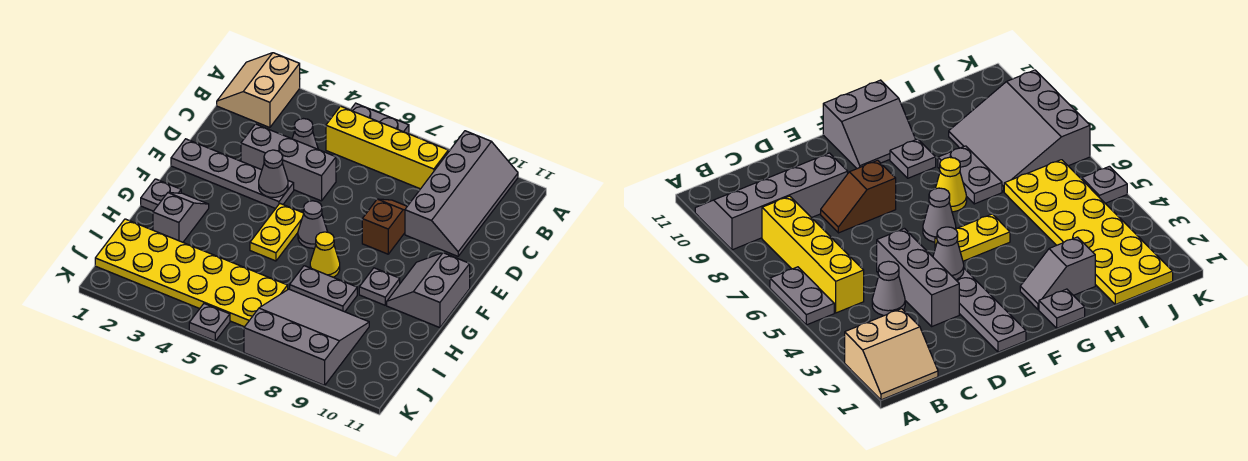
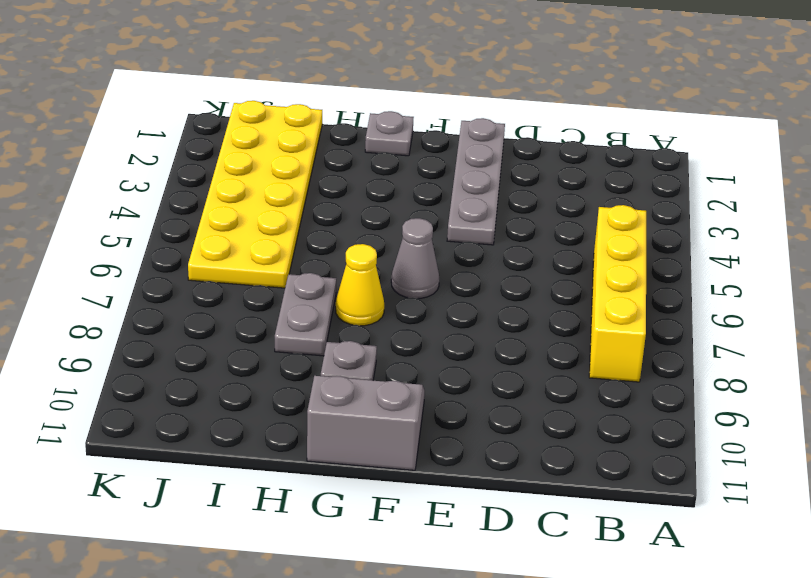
none -> tan 2x2 slope [217,53,300,128]
none -> grey 1x2 plate [351,103,409,134]
none -> grey 2x4 slope [405,131,518,256]

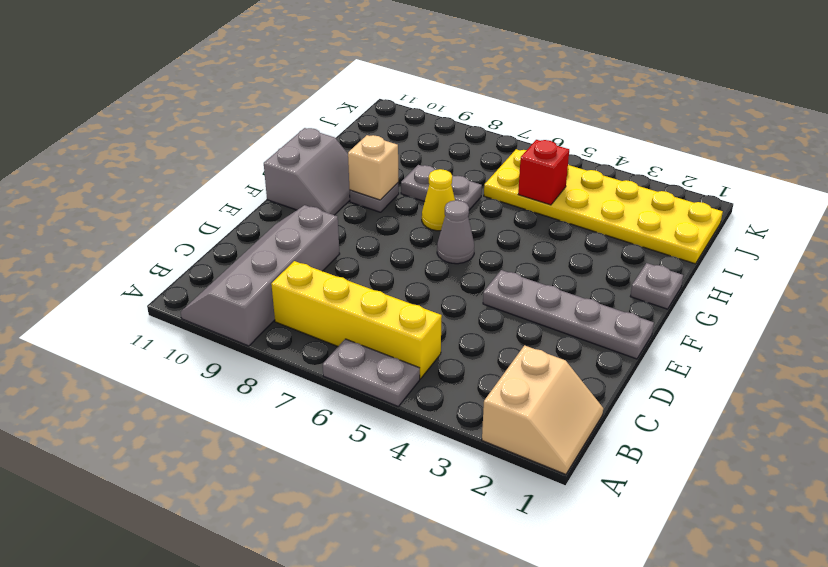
tan 1x1 brick [348,135,398,200] -> none
red 1x1 brick [518,140,569,205] -> none
none -> grey 1x1 cone [292,119,318,149]
none -> grey 1x3 brick [241,124,336,201]
none -> brown 1x2 slope [362,199,407,254]

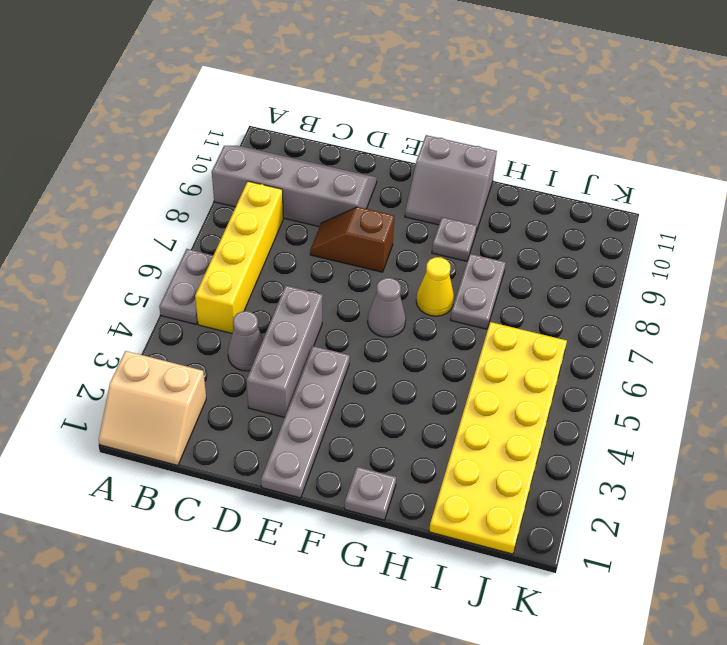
none -> yellow 1x2 plate [250,204,304,261]
none -> grey 1x2 slope [153,193,209,242]
none -> grey 3x3 slope [244,289,369,385]

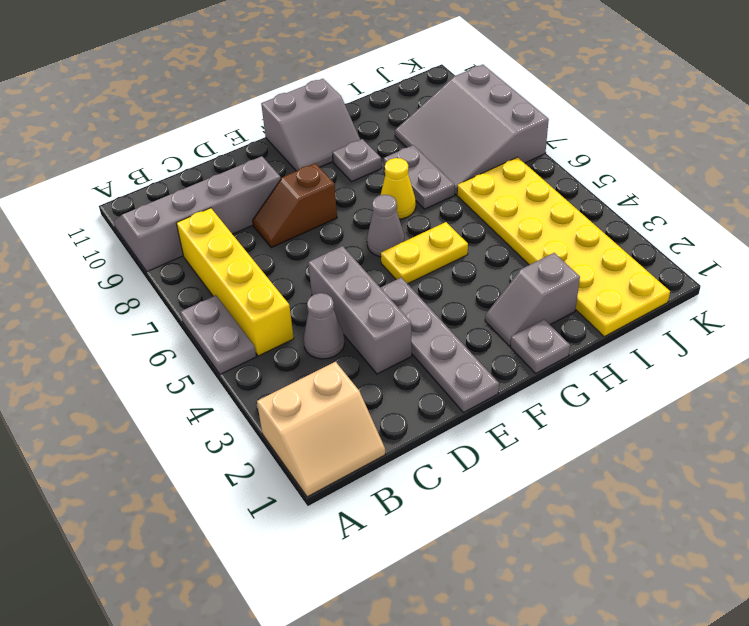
none -> grey 1x1 plate [189,304,230,341]
none -> grey 1x1 cone [259,150,288,197]

